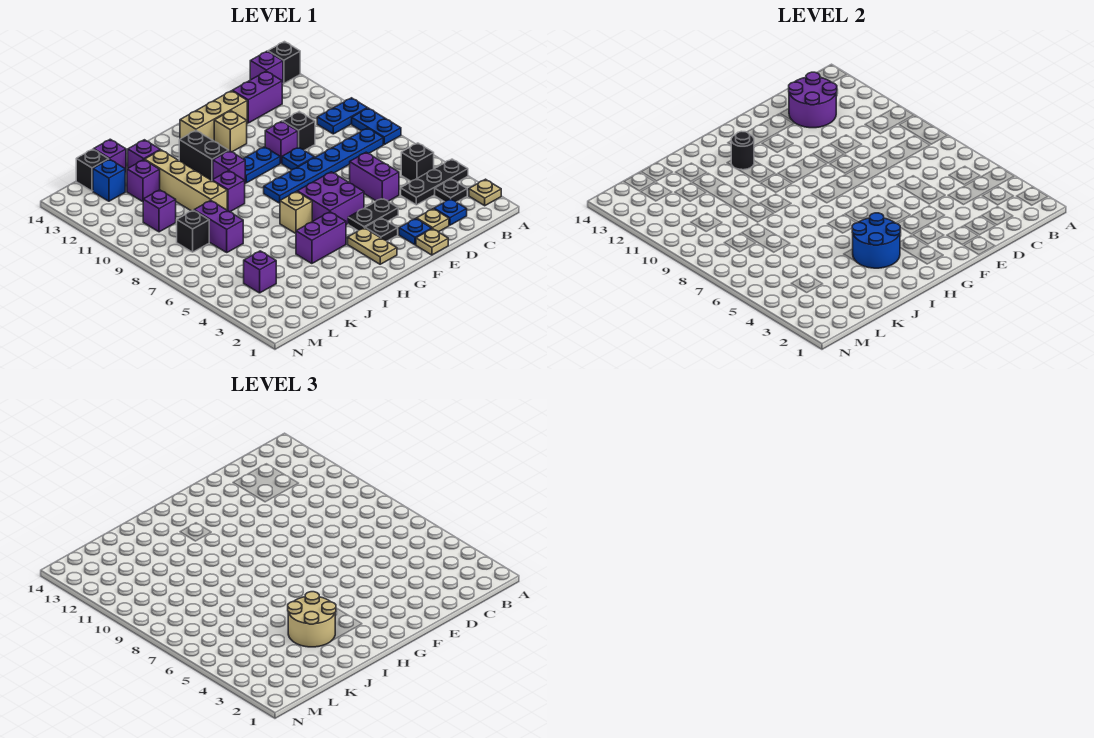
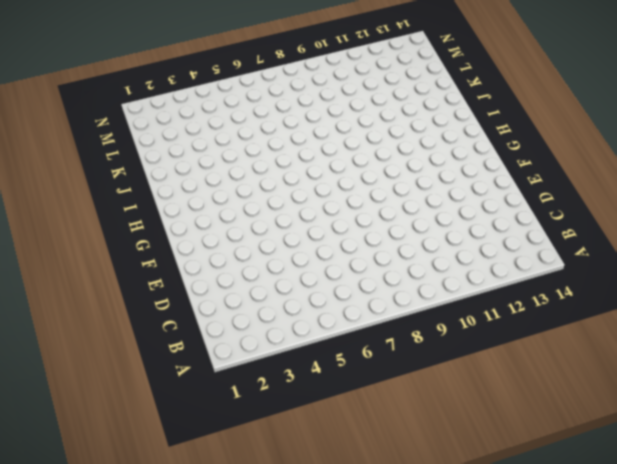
none -> tan 1x1 plate [469,179,501,206]
none -> black 1x3 plate [401,159,468,205]
none -> blue 1x2 plate [352,108,401,145]
none -> blue 1x2 plate [317,98,367,134]

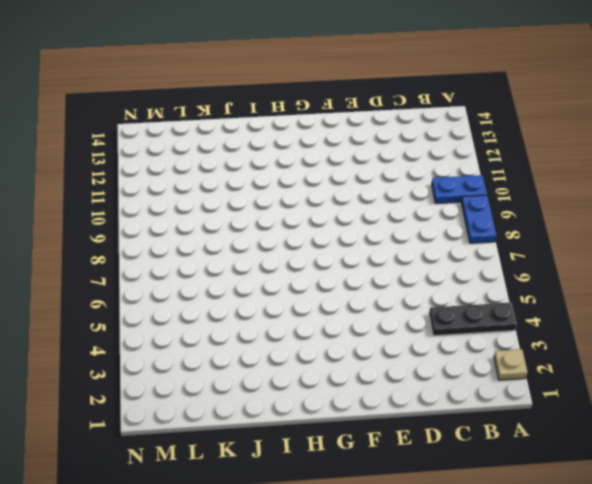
none -> black 1x1 brick [268,42,300,83]
none -> black 1x1 plate [435,179,467,202]
none -> black 1x1 brick [401,143,434,181]
none -> blue 1x6 plate [264,128,383,203]

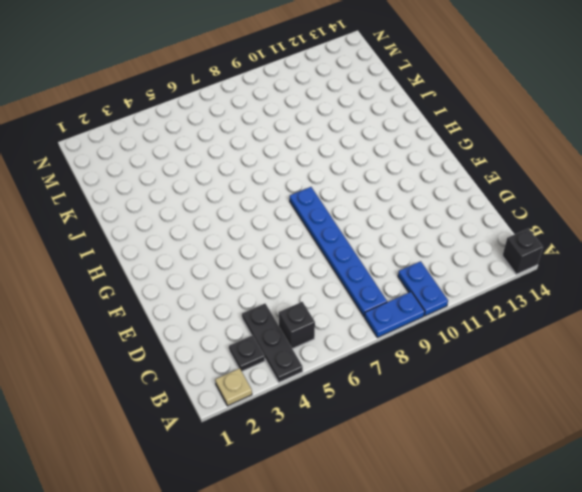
none -> purple 1x1 brick [250,51,283,84]
none -> blue 1x1 plate [434,199,467,225]
none -> purple 1x2 brick [233,71,282,123]
none -> tan 1x1 plate [417,209,449,232]

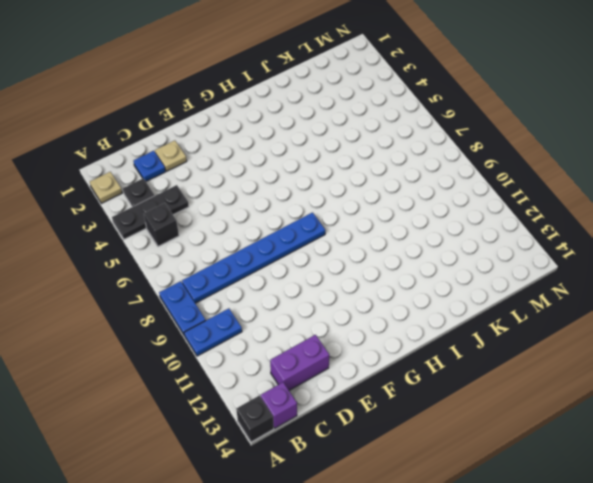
none -> purple 1x2 brick [350,152,399,201]
none -> black 1x1 brick [283,112,315,150]
none -> tan 1x1 plate [416,229,448,255]
none -> blue 1x1 plate [399,219,432,245]

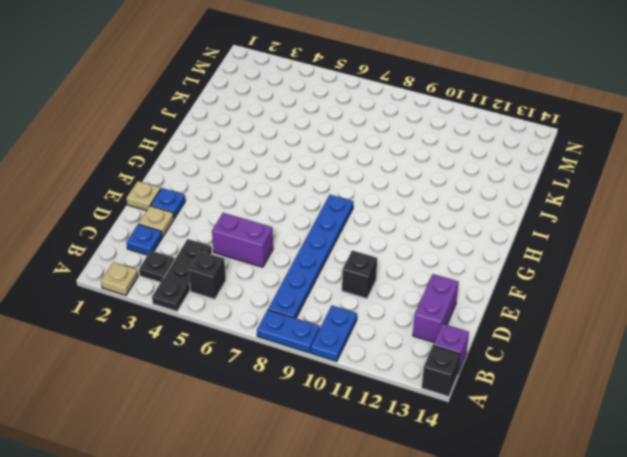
none -> black 1x2 plate [348,198,398,230]
none -> blue 1x1 plate [282,147,314,170]
none -> purple 1x1 brick [265,121,298,163]
none -> tan 1x3 brick [180,91,247,141]

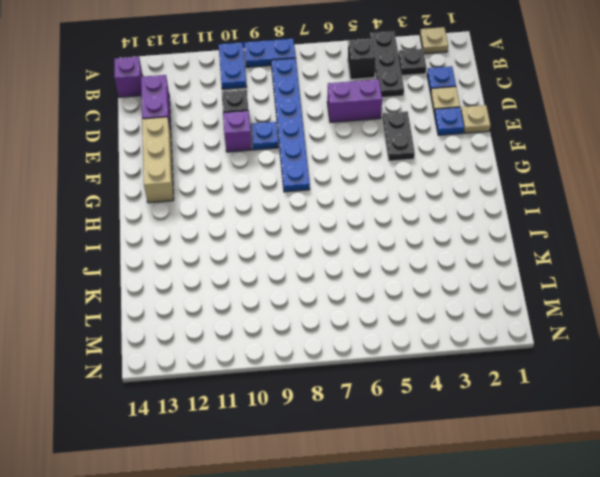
none -> black 1x1 brick [268,42,300,83]
none -> black 1x1 plate [365,218,398,241]
none -> purple 2x2 brick [297,172,364,225]
none -> blue 1x2 plate [243,147,280,183]

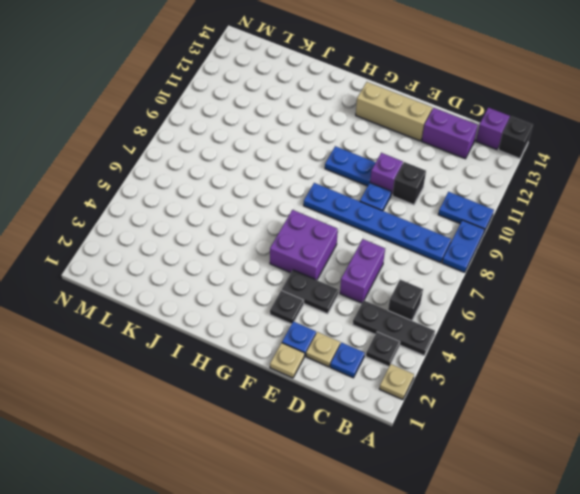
none -> tan 1x1 brick [214,111,247,152]
none -> tan 1x2 plate [348,228,397,264]
none -> purple 1x2 brick [296,212,346,264]
none -> tan 1x1 brick [280,192,312,233]

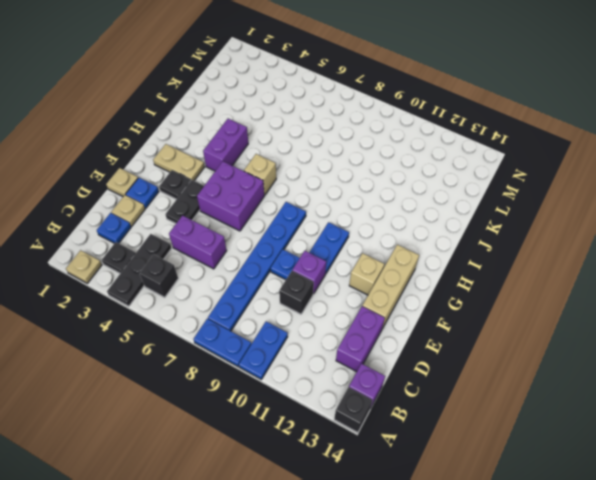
none -> purple 1x1 brick [213,151,245,180]
none -> black 1x2 brick [179,131,229,180]
none -> purple 1x1 brick [212,171,245,212]
none -> tan 1x4 brick [145,150,227,211]

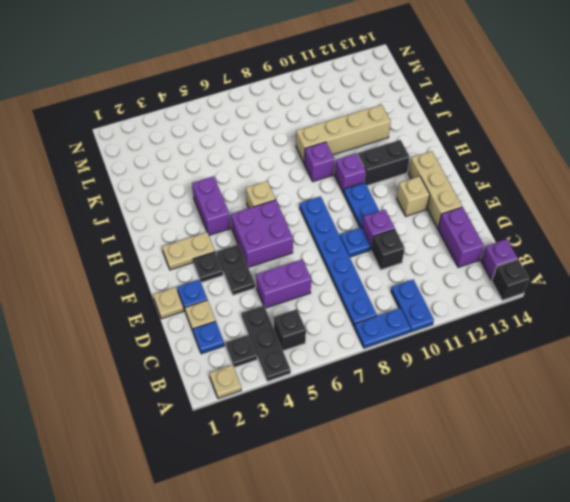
none -> purple 1x1 brick [128,140,160,168]
none -> purple 1x2 brick [194,200,243,252]
none -> purple 1x1 brick [127,160,160,202]
none -> purple 1x1 brick [94,139,126,173]

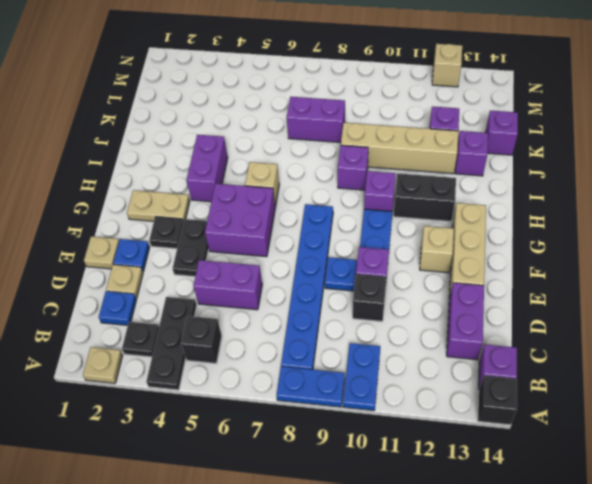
tan 1x1 brick [432,44,462,87] -> none
none -> purple 1x1 brick [244,251,276,293]
none -> black 1x1 brick [177,210,209,252]
none -> purple 1x1 brick [143,190,176,232]
none -> blue 1x1 brick [93,159,125,201]

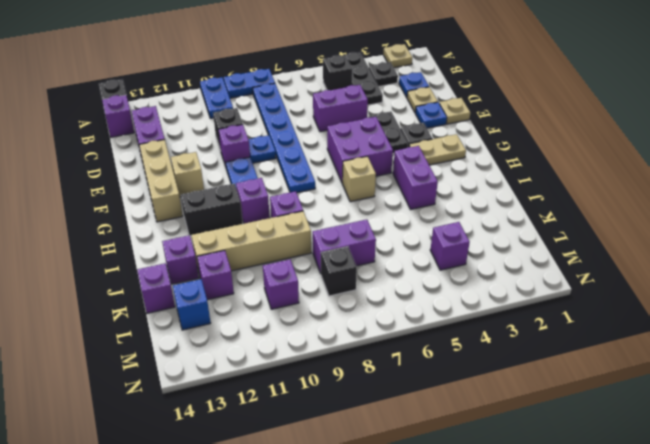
none -> black 1x1 brick [76,149,109,191]
none -> purple 2x2 round brick [789,72,837,128]
none -> blue 2x2 round brick [852,213,900,268]
none -> black 1x1 round brick [731,131,754,170]

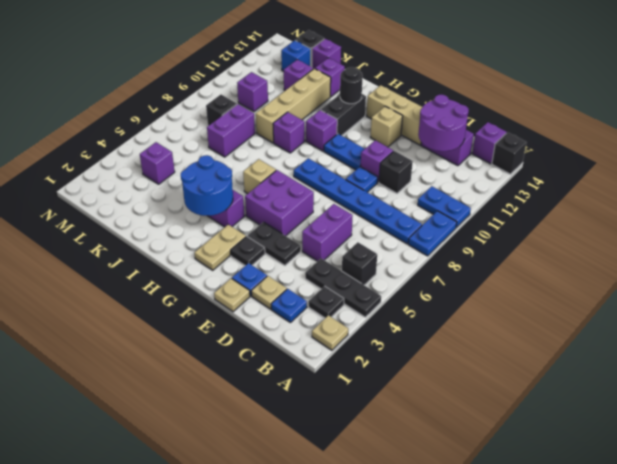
none -> tan 2x2 round brick [288,592,336,647]

